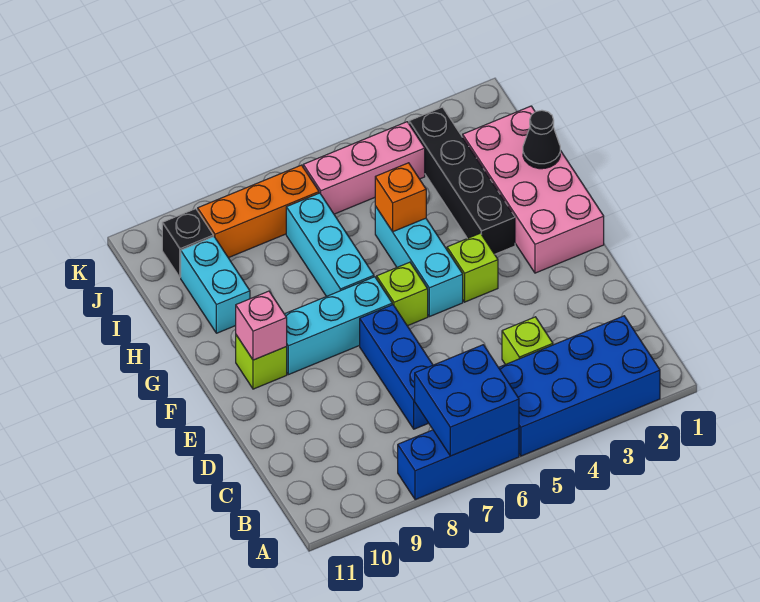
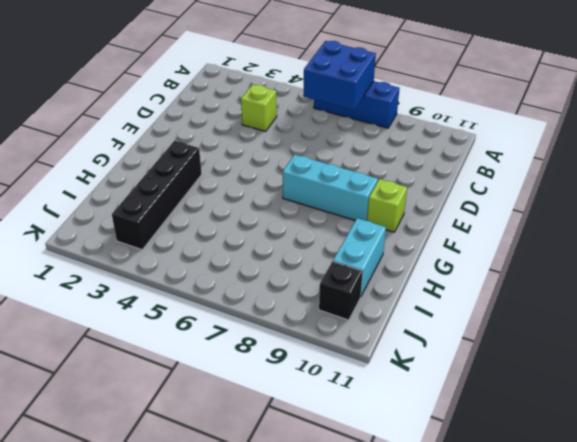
none -> blue 2x4 brick [499,316,660,456]
none -> blue 1x3 brick [360,305,433,429]
none -> pink 2x4 brick [463,106,604,273]

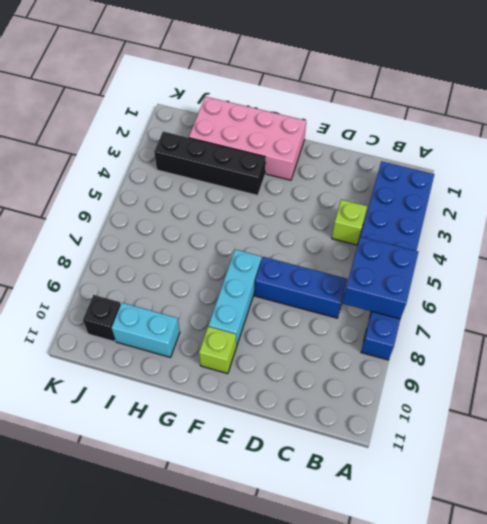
none -> lime 1x1 brick [447,233,498,302]
none -> cyan 1x3 brick [375,206,463,317]
none -> lime 1x1 brick [377,262,428,326]

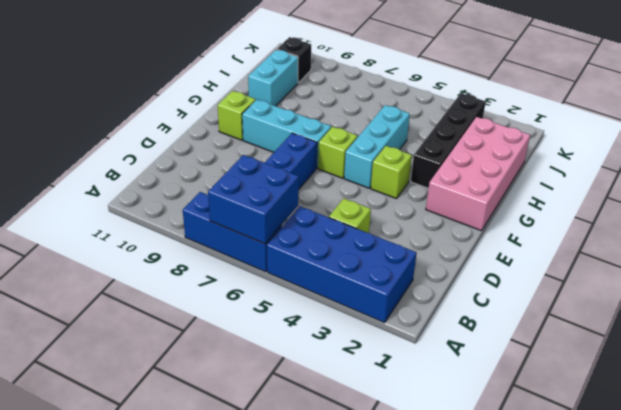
none -> cyan 1x3 brick [286,193,374,296]
none -> pink 1x3 brick [303,122,425,214]
none -> orange 1x3 brick [198,165,319,258]

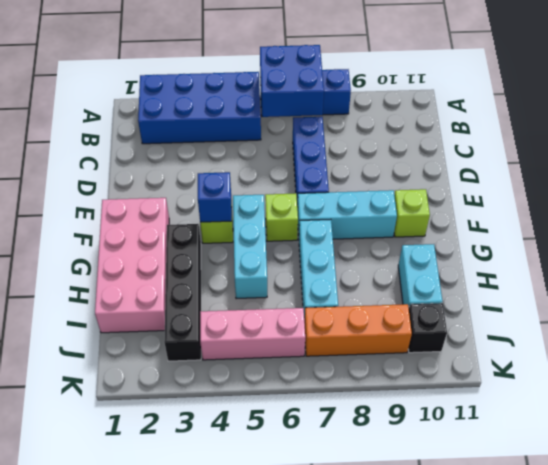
blue 1x1 brick [198,172,232,222] -> none
none -> lime 1x1 brick [502,317,553,365]
none -> pink 1x1 brick [236,291,287,360]
none -> black 1x1 cone [523,110,560,169]

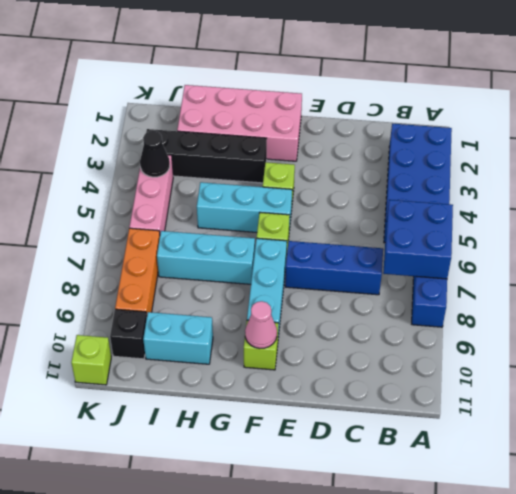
pink 1x1 cone [245,301,277,349] -> pink 1x1 brick [236,291,287,360]
black 1x1 cone [140,131,170,177] -> black 1x1 cone moved to [523,110,560,169]
lime 1x1 brick [71,335,111,385] -> lime 1x1 brick moved to [502,317,553,365]
none -> orange 1x1 brick [375,163,426,232]

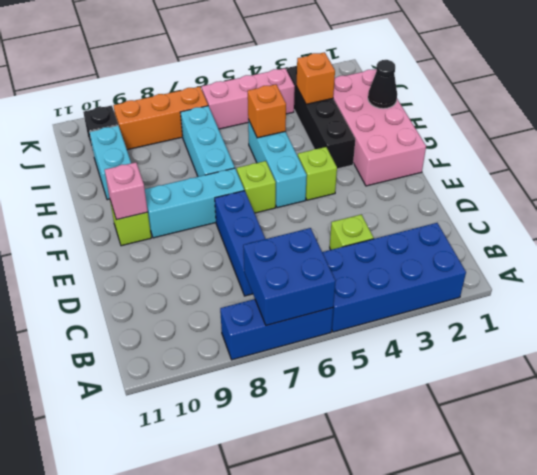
orange 1x1 brick [297,52,335,104] -> none

